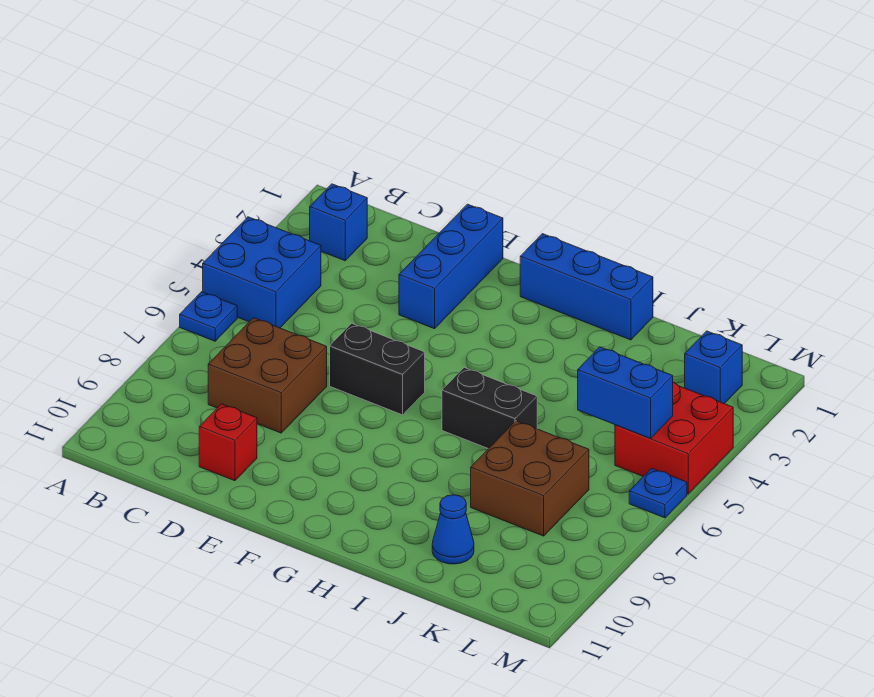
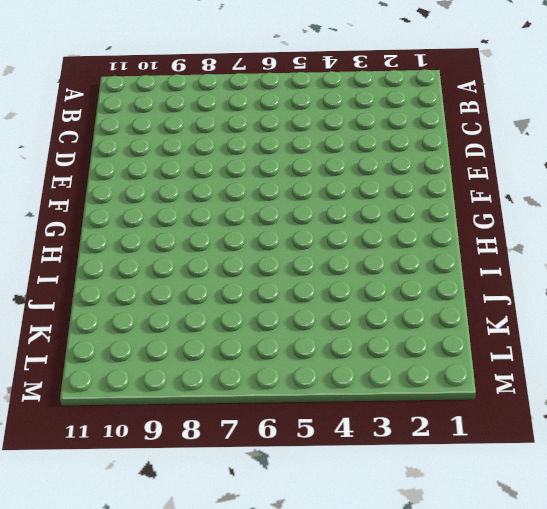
none -> blue 2x2 brick [203,217,321,328]
none -> blue 1x1 plate [180,292,237,341]
none -> blue 1x1 brick [310,184,367,261]

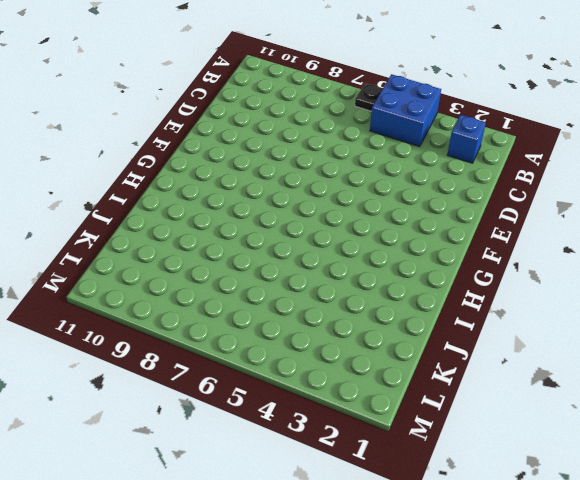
black 1x1 plate [355,83,383,111] -> blue 1x1 plate [180,292,237,341]
none -> brown 2x2 brick [208,318,327,433]
none -> red 1x1 brick [199,404,257,481]
none -> blue 1x3 brick [399,204,503,329]

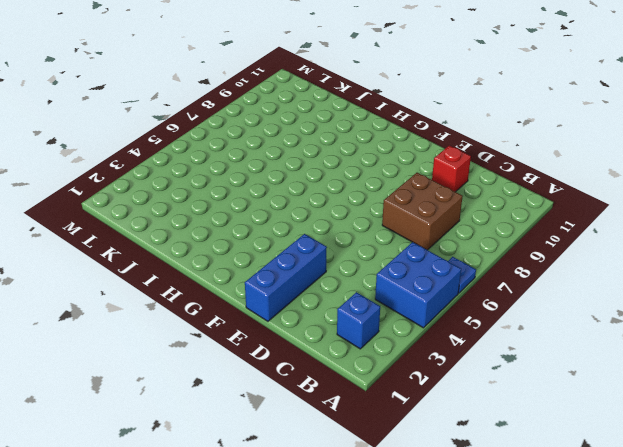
none -> black 1x2 brick [330,323,425,415]
none -> blue 1x3 brick [520,234,653,340]
none -> black 1x2 brick [442,368,537,449]

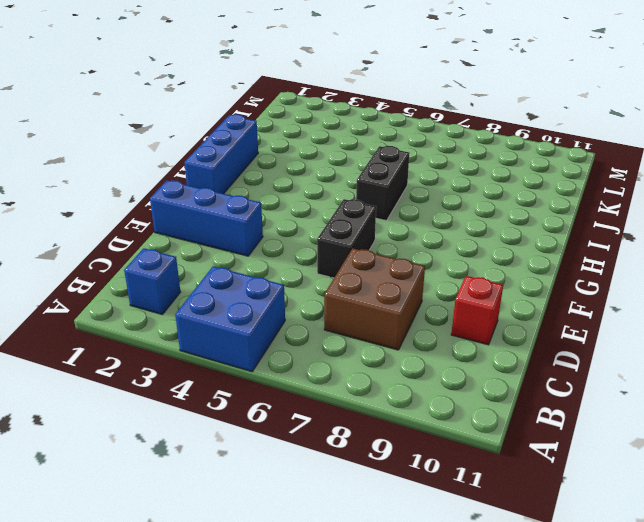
none -> blue 1x1 plate [180,292,237,341]
none -> brown 2x2 brick [471,421,589,536]
none -> blue 1x1 cone [432,495,474,564]

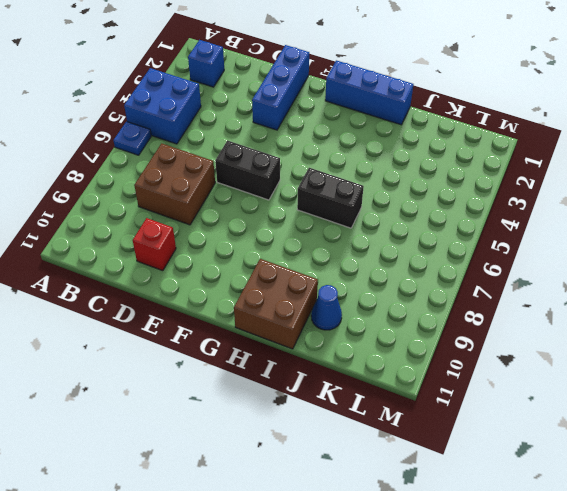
brown 2x2 brick [234,259,318,349] -> brown 2x2 brick moved to [471,421,589,536]
none -> blue 1x1 brick [685,331,742,404]
none -> red 2x2 brick [615,382,733,494]
none -> blue 1x1 plate [629,468,687,518]

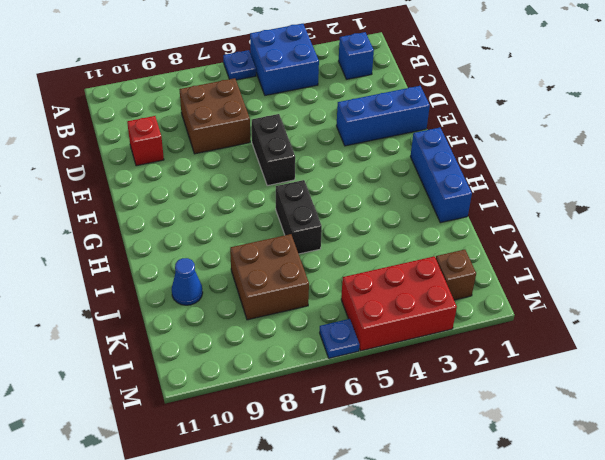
brown 1x1 brick [436,250,476,300] -> blue 1x1 brick [685,331,742,404]
red 2x3 brick [341,256,457,351] -> red 2x2 brick [615,382,733,494]
none -> blue 1x2 brick [578,347,673,438]

